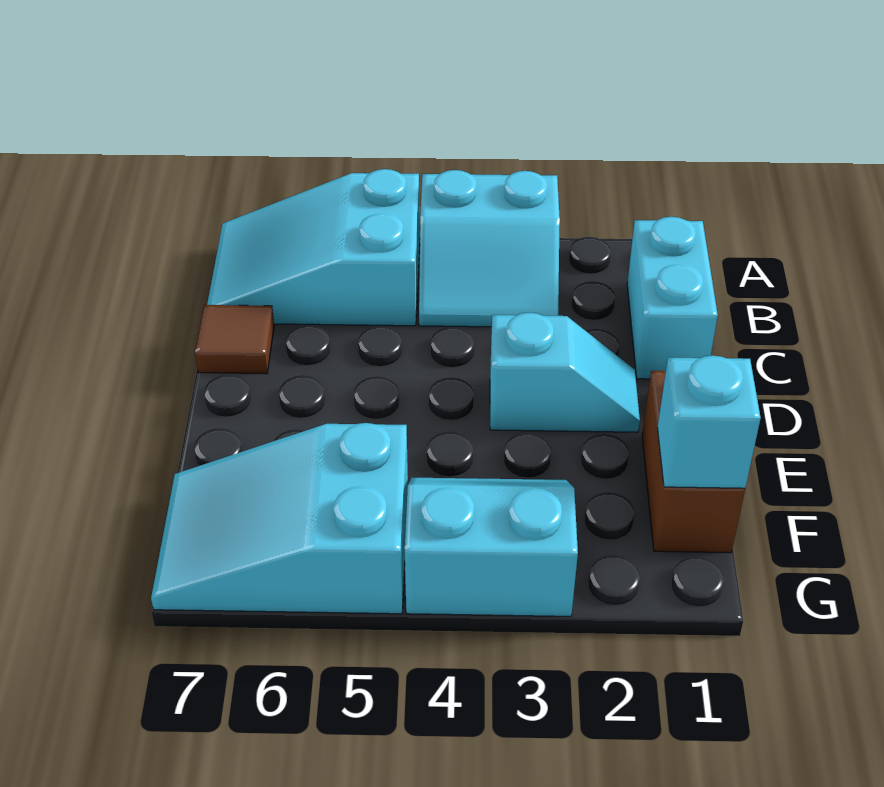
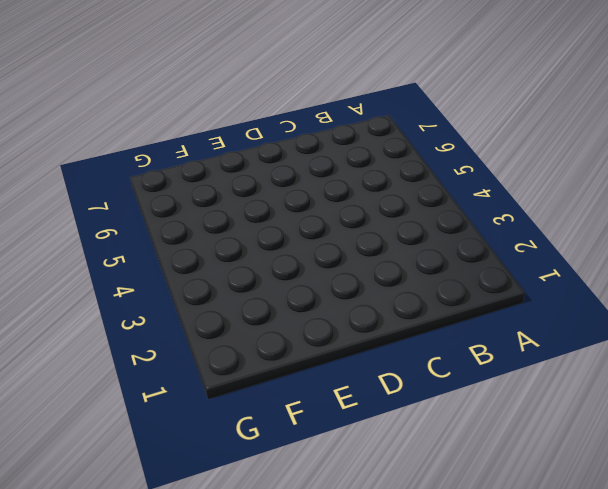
none -> cyan 2x2 slope [419,170,560,327]
none -> cyan 2x3 slope [207,169,420,326]

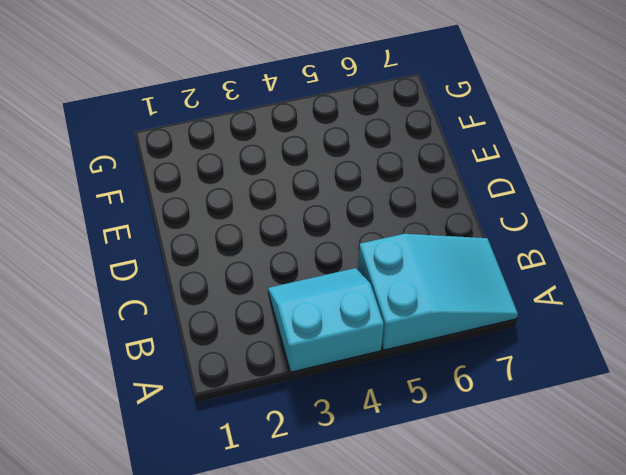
none -> cyan 1x2 brick [627,217,718,379]
none -> brown 1x1 tile [195,305,274,374]

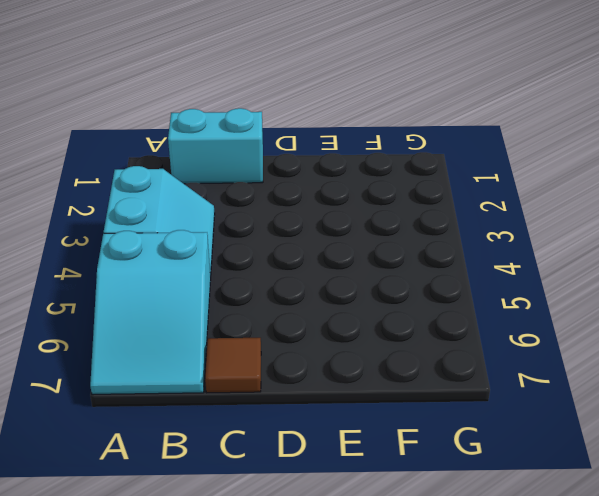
none -> cyan 1x2 slope [490,313,640,432]
none -> brown 1x2 brick [642,371,745,553]

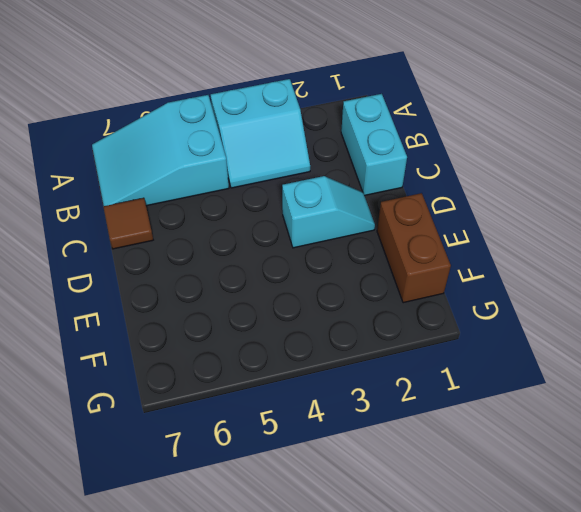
none -> cyan 2x2 slope [405,478,578,616]
none -> cyan 2x3 slope [151,423,408,614]

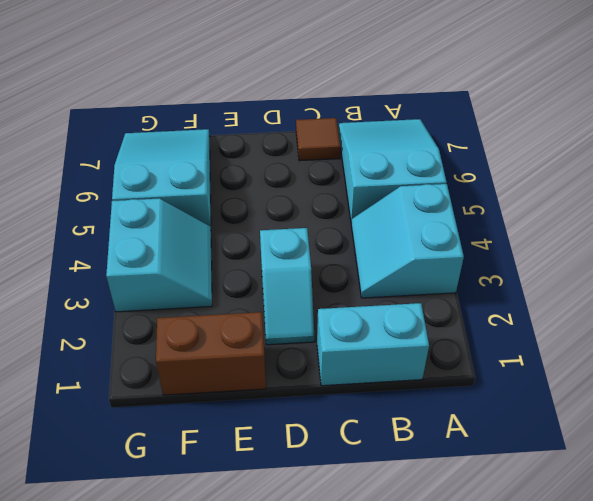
none -> cyan 1x1 brick [657,355,761,488]

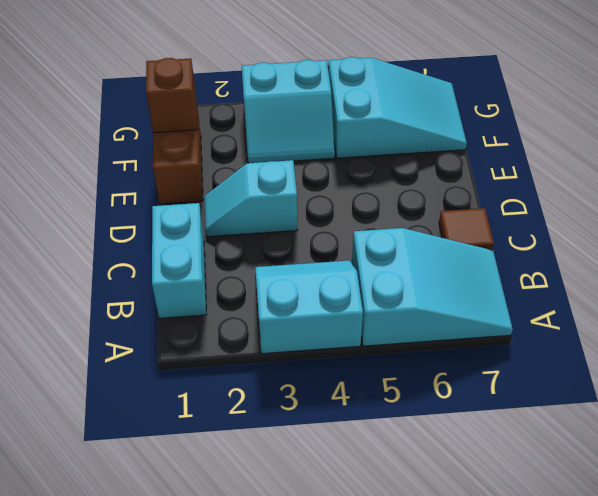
brown 1x1 brick [146,58,197,133] -> cyan 1x1 brick [657,355,761,488]

